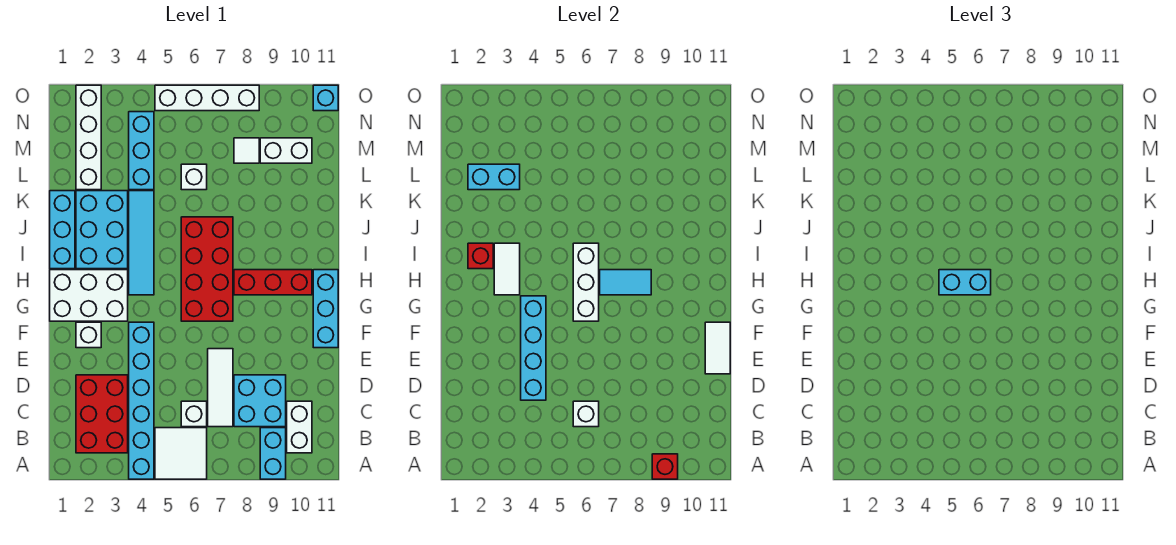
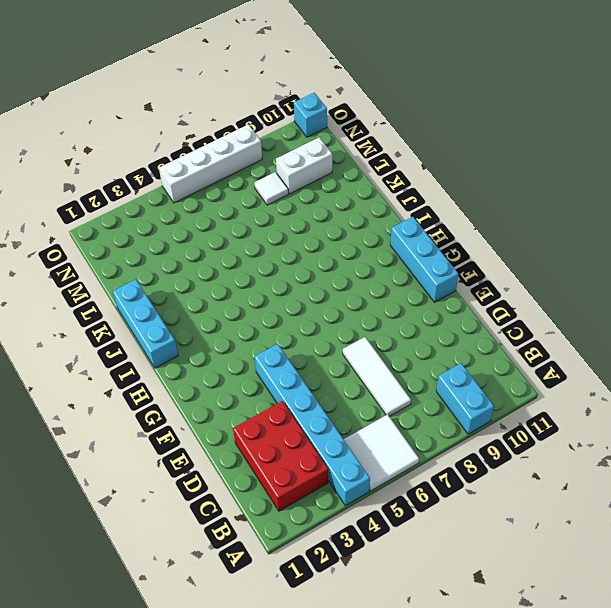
none -> white 1x2 brick [287,401,312,453]
none -> white 1x1 brick [181,401,207,427]
none -> cyan 2x2 brick [234,375,286,427]
none -> white 1x1 brick [76,322,101,348]

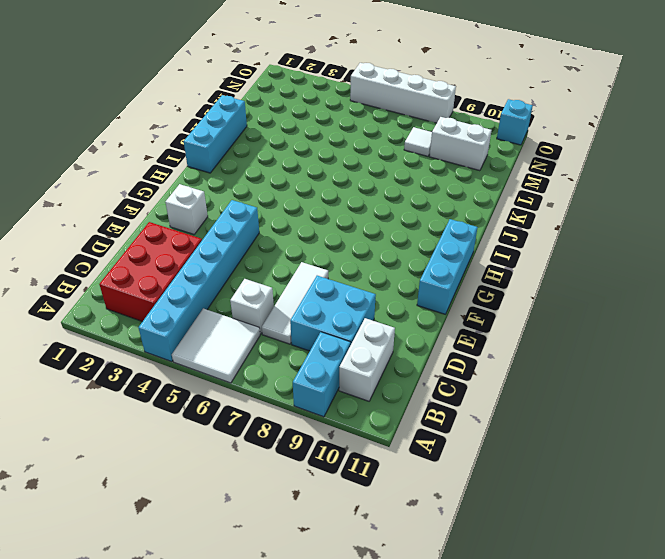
none -> white 2x3 brick [50,270,128,321]
none -> red 2x4 brick [181,217,233,321]
none -> cyan 1x4 tile [129,191,154,295]
none -> red 1x3 brick [234,270,312,295]

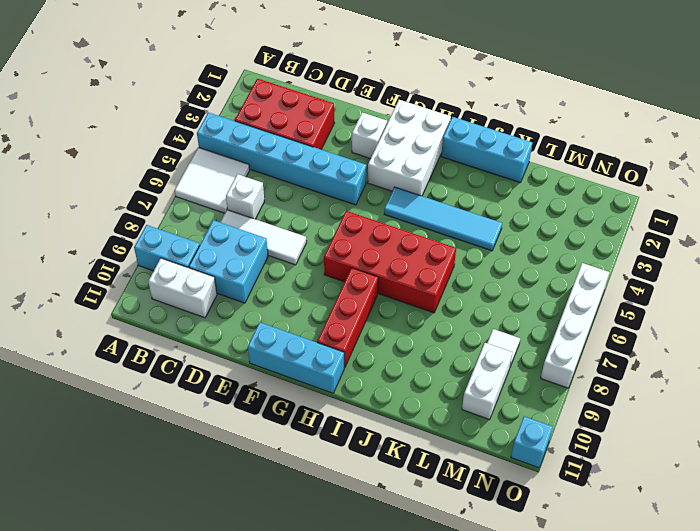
none -> cyan 2x3 brick [76,191,128,269]
none -> white 1x4 brick [76,85,101,190]
none -> cyan 1x3 brick [129,112,154,190]
none -> white 1x1 brick [181,164,207,190]

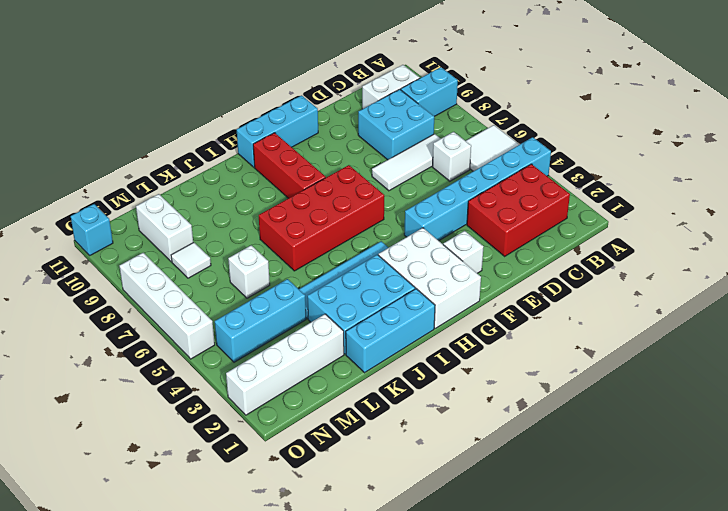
none -> red 1x1 brick [652,454,678,479]
none -> white 1x1 brick [573,401,599,427]
none -> cyan 1x4 brick [521,296,546,400]
none -> white 1x2 tile [705,322,730,374]

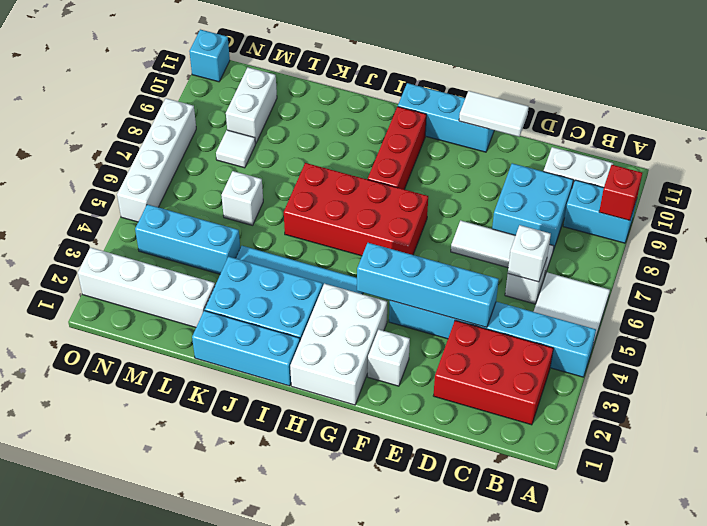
none -> white 1x3 brick [573,243,599,321]
none -> white 1x2 tile [494,243,520,295]
none -> cyan 1x2 tile [600,270,651,295]
none -> red 1x1 brick [468,243,493,269]

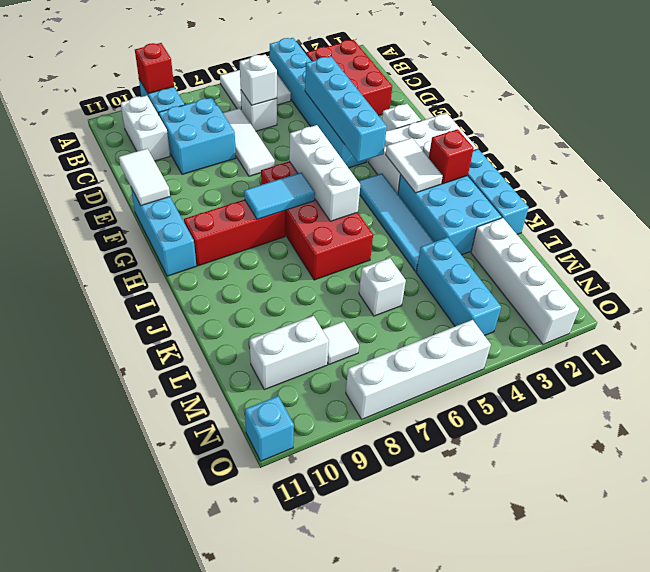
none -> cyan 1x2 brick [468,164,520,190]
none -> cyan 1x2 brick [939,270,991,295]

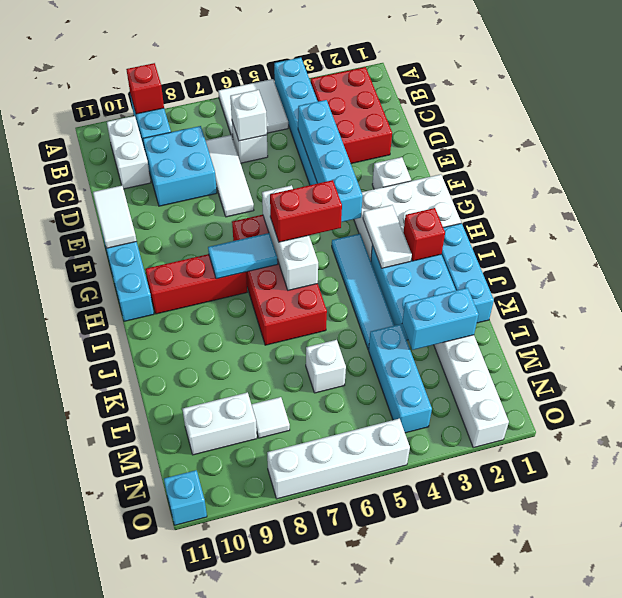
red 1x2 brick [270,180,342,242] -> cyan 1x2 brick [939,270,991,295]

